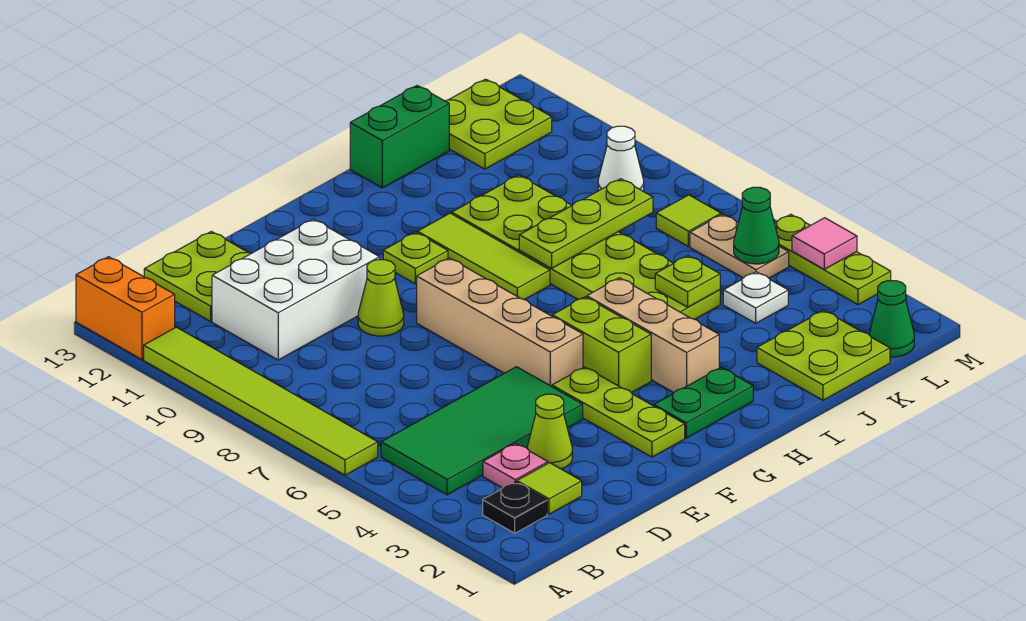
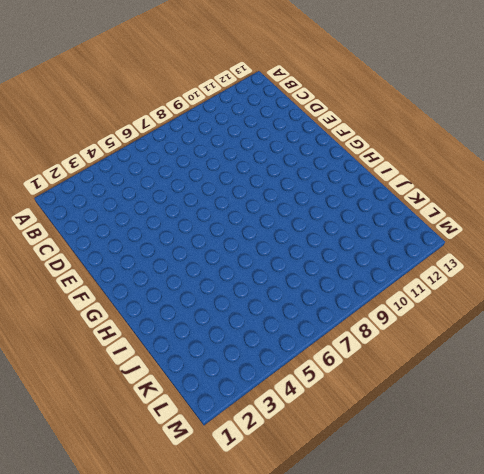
none -> lime 1x6 tile [144,327,378,475]
none -> orange 1x2 brick [76,257,175,359]
none -> black 1x1 plate [483,482,547,533]
none -> green 2x4 tile [381,367,583,495]

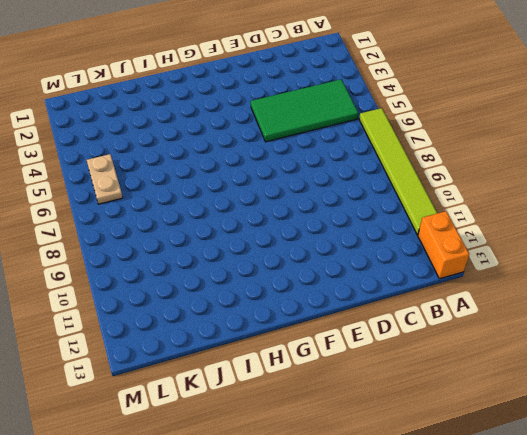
none -> black 1x1 plate [483,482,547,533]
none -> lime 1x1 tile [517,463,582,514]
none -> pink 1x1 plate [483,443,548,488]
none -> white 2x3 brick [212,219,379,360]

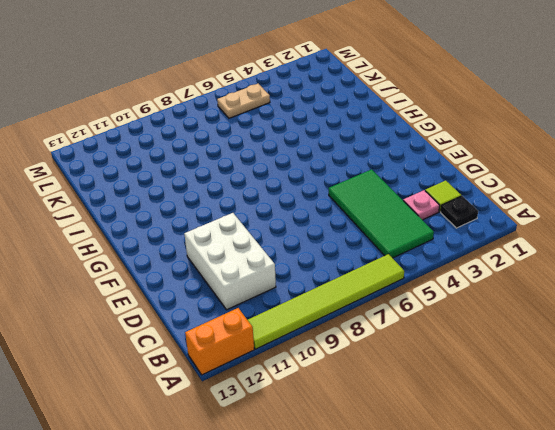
none -> lime 2x2 plate [144,232,251,321]
none -> lime 1x1 cone [527,394,572,469]
none -> lime 1x1 cone [358,260,404,336]
none -> lime 1x3 plate [552,367,685,457]

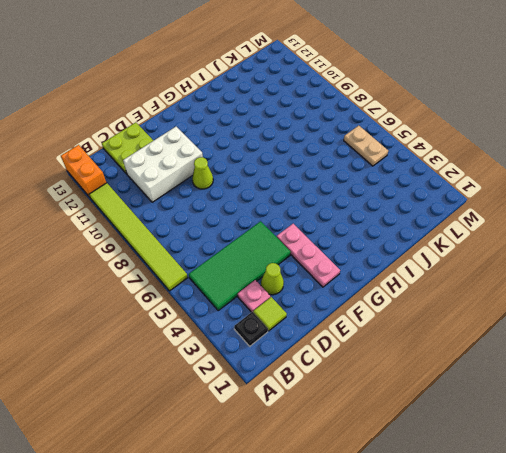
pink 1x3 plate [277,224,340,287] -> lime 1x3 plate [552,367,685,457]
none -> tan 1x4 brick [417,258,583,387]
none -> green 1x2 plate [654,368,753,438]
none -> lime 1x2 brick [552,297,651,393]
none -> lime 1x1 plate [383,232,448,284]

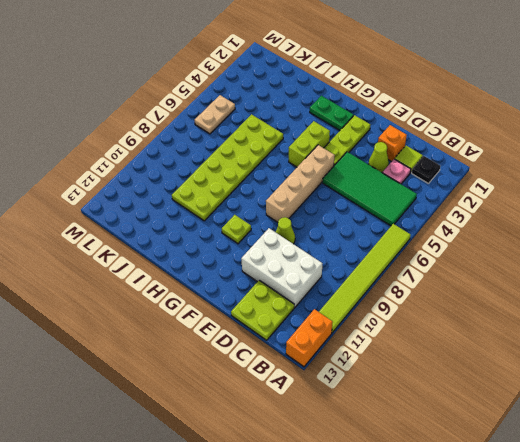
orange 1x1 brick [378,125,407,162] -> none
none -> tan 1x3 brick [587,278,719,392]
none -> lime 1x3 tile [417,213,550,300]
none -> green 1x2 brick [350,86,449,188]
none -> lime 2x2 plate [757,310,890,400]

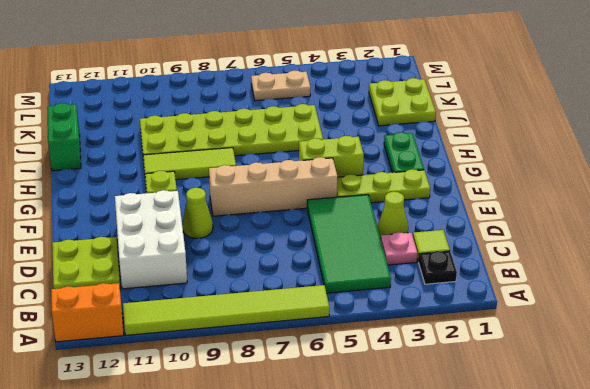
none -> tan 1x3 brick [587,278,719,392]
none -> white 1x1 plate [723,272,788,323]
none -> lime 2x2 plate [446,79,552,169]
none -> green 1x1 cone [869,281,914,357]

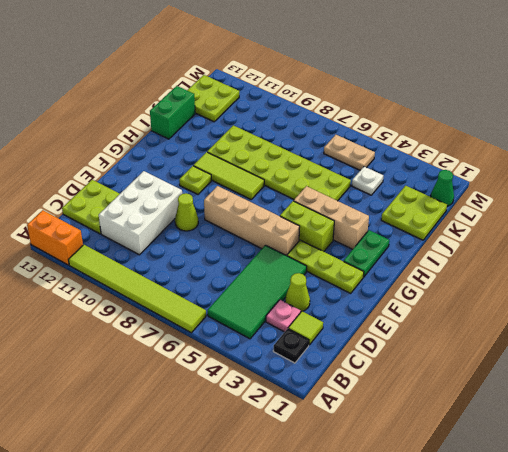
none -> lime 1x1 tile [656,195,721,246]
none -> white 1x1 cone [598,126,644,191]
none -> lime 1x3 plate [775,214,891,305]
none -> lime 1x3 plate [519,179,653,268]

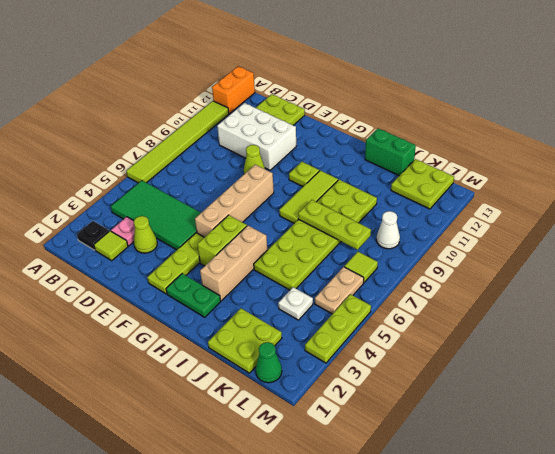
none -> lime 1x1 plate [655,256,720,307]
none -> green 1x1 cone [734,187,779,264]
none -> pink 1x1 tile [792,218,857,269]

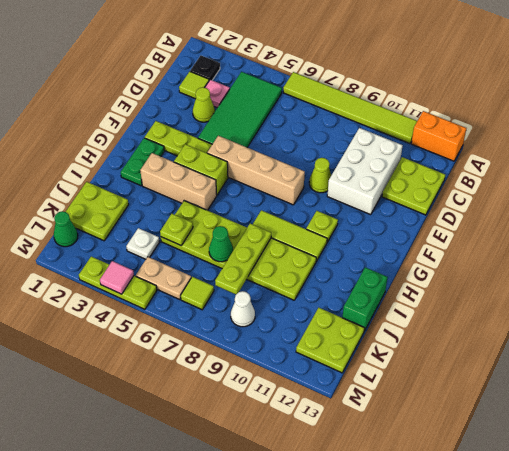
green 1x1 cone [209,226,233,262] -> green 1x1 cone moved to [734,187,779,264]

